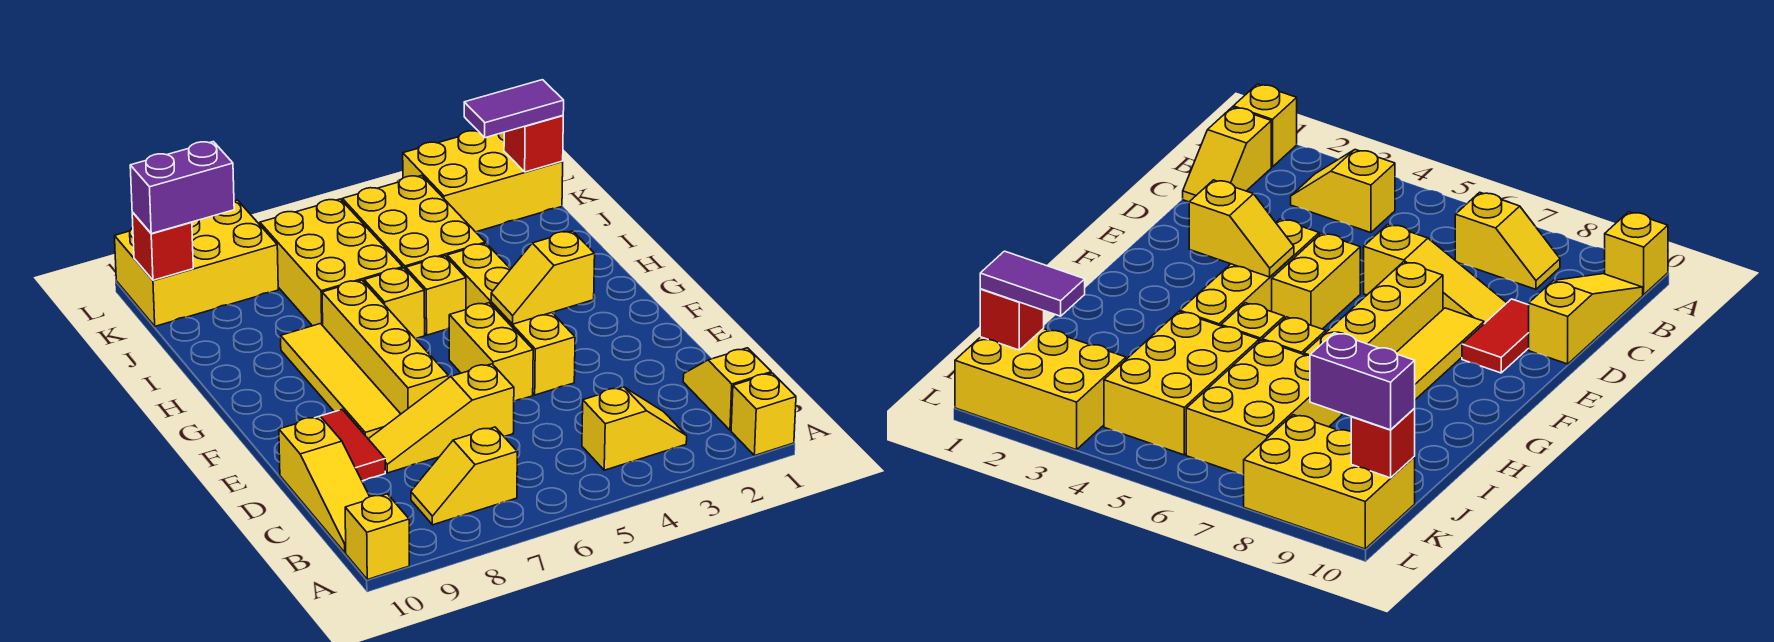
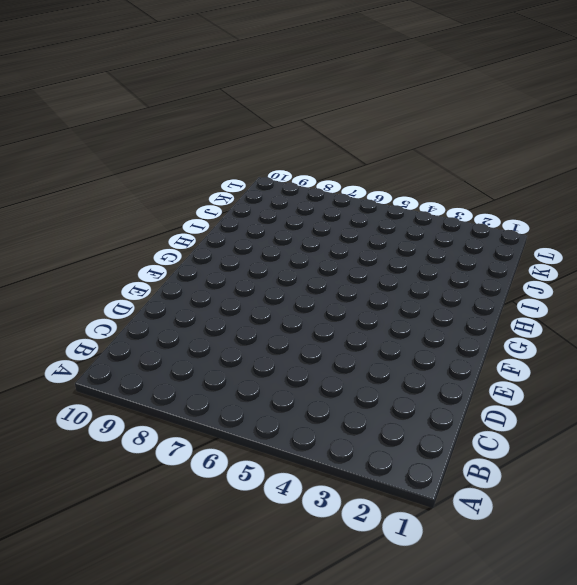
none -> yellow 1x1 brick [731,373,796,456]
none -> yellow 1x1 brick [345,494,409,579]
none -> yellow 1x2 slope [683,348,771,430]

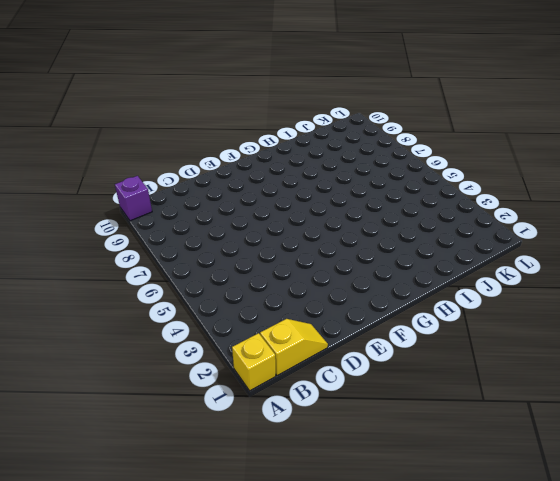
purple 1x1 brick [115,176,152,221] -> yellow 1x1 brick [345,494,409,579]
none -> yellow 1x2 slope [582,387,687,470]
none -> yellow 1x2 slope [411,427,517,525]
none -> yellow 1x3 slope [279,416,370,553]

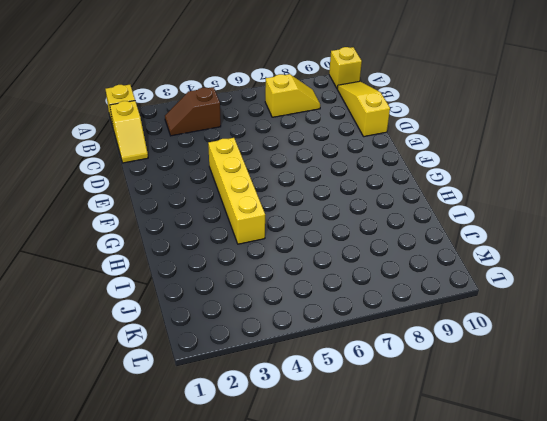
brown 1x2 slope [165,87,221,136] -> yellow 1x2 slope [582,387,687,470]
none -> yellow 1x3 slope [369,364,514,473]
none -> red 1x2 tile [319,410,385,481]
none -> yellow 1x2 brick [449,303,533,401]

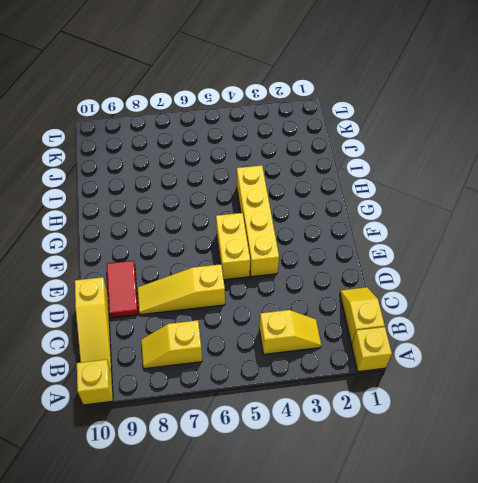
none -> yellow 1x4 brick [322,280,449,414]
none -> yellow 1x4 tile [281,324,400,439]
none -> yellow 1x1 brick [406,256,466,335]

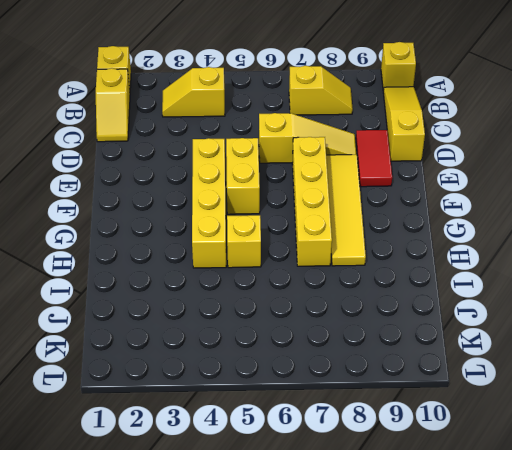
none -> yellow 1x1 brick [364,268,425,339]
none -> yellow 2x3 brick [342,176,485,270]
none -> yellow 2x3 brick [260,199,403,326]

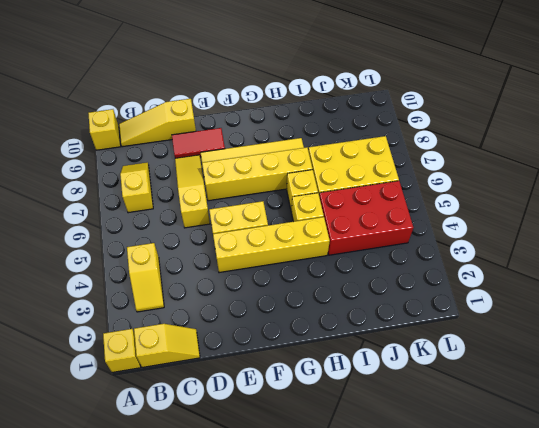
red 2x3 brick [319,181,413,255] -> yellow 2x3 brick [342,176,485,270]
none -> yellow 2x3 brick [403,131,563,232]
none -> yellow 2x3 brick [115,200,278,326]
none -> yellow 1x2 slope [491,231,595,324]

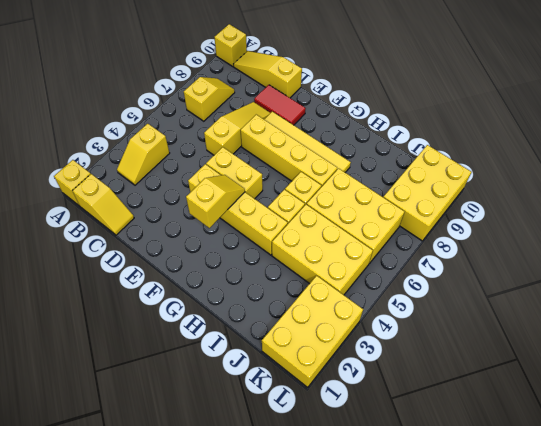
none -> red 1x1 brick [504,115,563,172]
none -> red 1x1 brick [132,212,193,280]
none -> purple 1x2 tile [464,80,564,138]

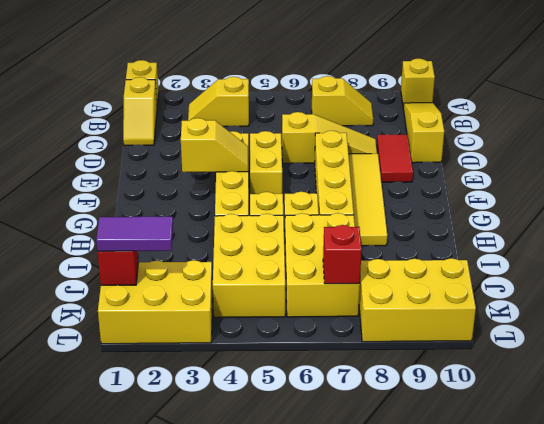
red 1x1 brick [323,225,362,284] -> red 1x1 brick moved to [132,212,193,280]
none -> purple 1x2 brick [130,142,234,234]

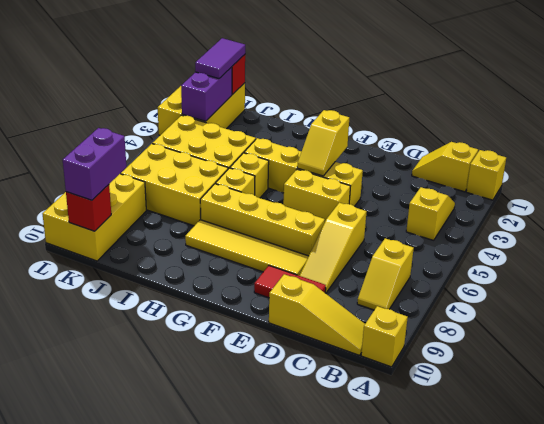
purple 1x2 brick [181,67,232,121] -> none

